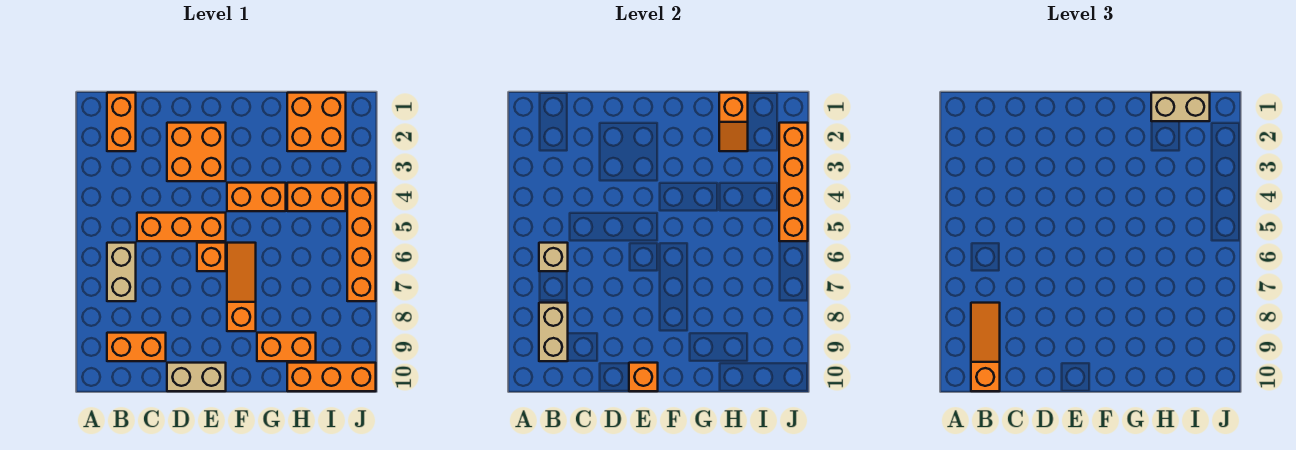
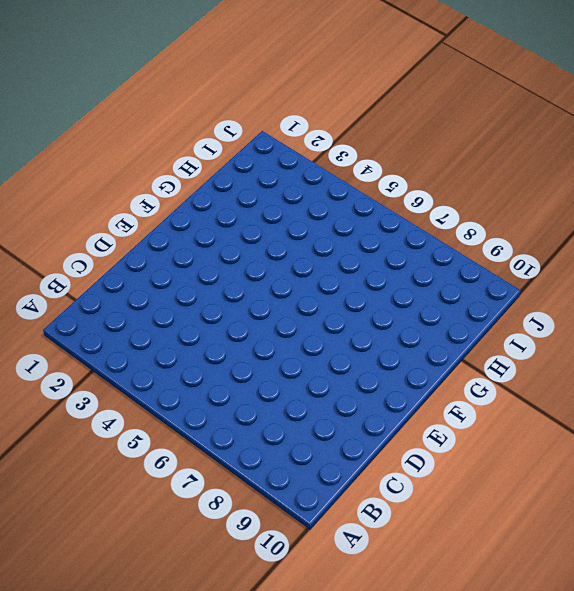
none -> orange 1x2 brick [107,93,136,151]
none -> tan 1x2 brick [107,243,136,301]
none -> orange 1x2 brick [107,333,166,361]

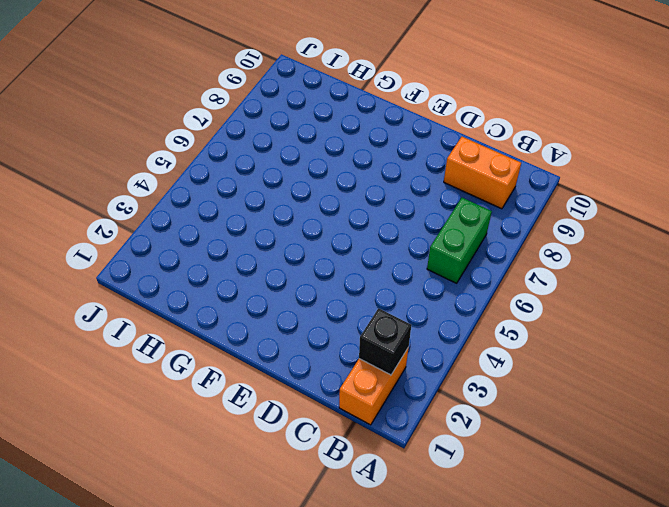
black 1x1 brick [359,308,411,375] -> none
green 1x2 brick [427,198,492,283] -> tan 1x2 brick [107,243,136,301]
none -> orange 1x3 brick [137,213,226,241]
none -> orange 2x2 brick [167,123,226,181]
none -> tan 1x2 brick [167,363,226,391]

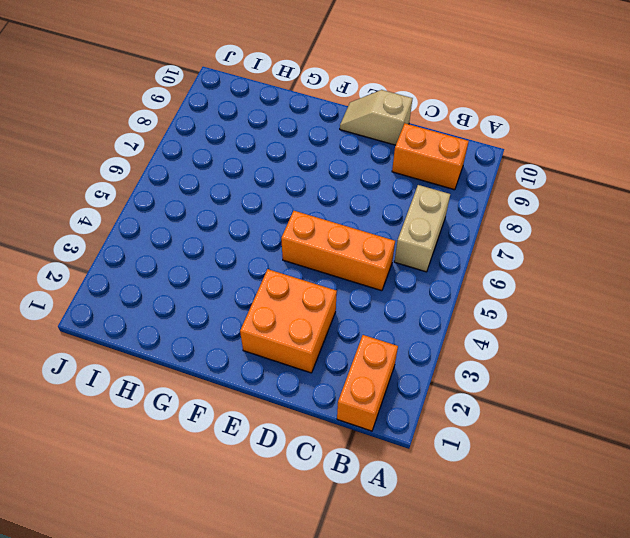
tan 1x2 slope [340,90,413,145] -> tan 1x2 brick [167,363,226,391]
none -> orange 1x1 brick [197,243,226,271]
none -> orange 1x2 brick [227,183,286,211]
none -> orange 1x3 slope [227,243,256,331]

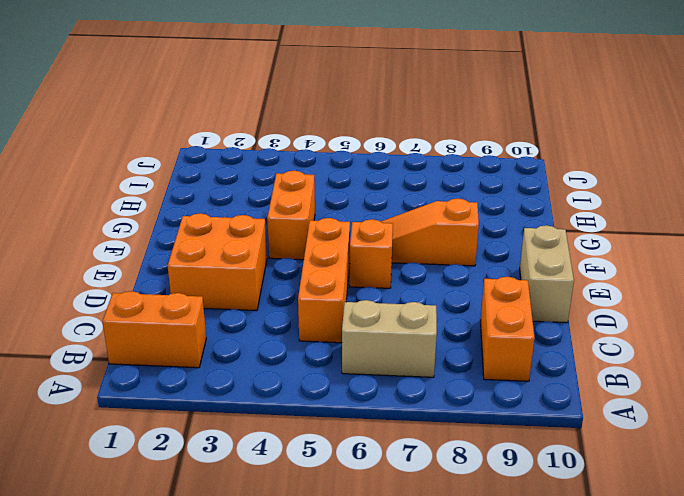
none -> orange 1x2 brick [257,333,316,361]
none -> orange 2x2 brick [287,93,346,151]
none -> orange 1x2 brick [287,183,346,211]

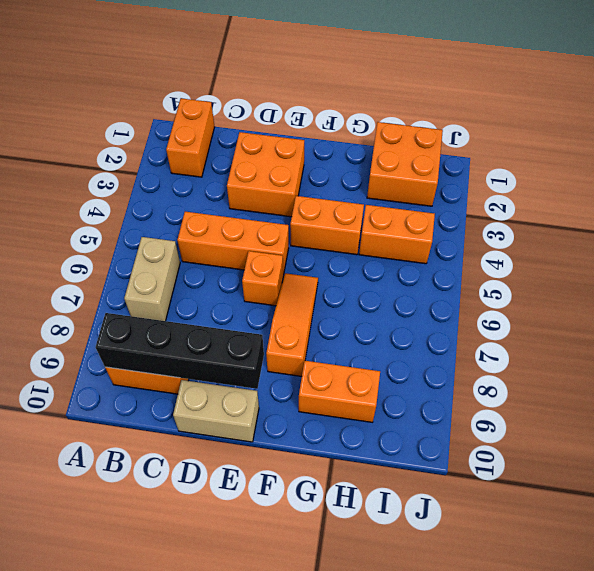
black 1x4 brick [96,313,264,389] -> tan 1x2 brick [539,303,568,361]
none -> orange 1x3 brick [287,363,376,391]
none -> orange 1x4 brick [347,183,376,301]
none -> tan 1x1 brick [539,243,568,271]

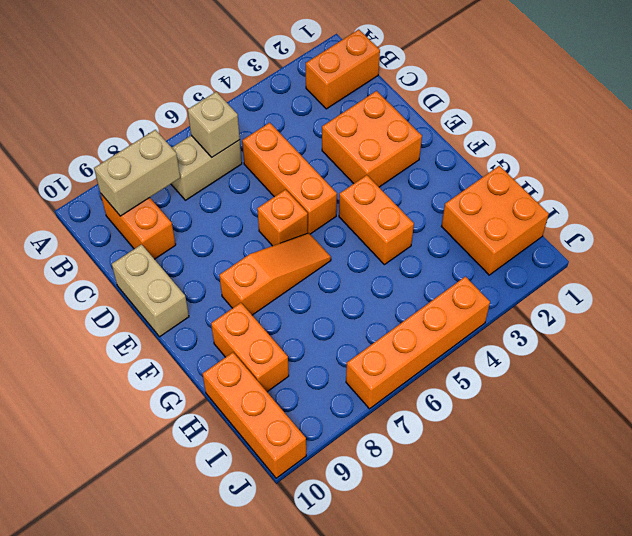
none -> orange 1x2 brick [287,183,346,211]
none -> orange 1x1 brick [629,363,658,391]
none -> orange 1x2 slope [719,93,748,151]

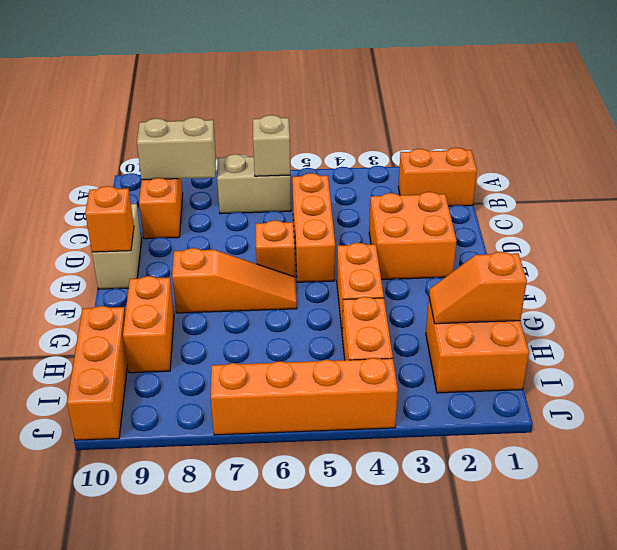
none -> orange 1x4 brick [779,123,808,241]
none -> orange 1x3 slope [971,303,1000,391]
none -> tan 1x2 brick [1151,93,1210,121]

